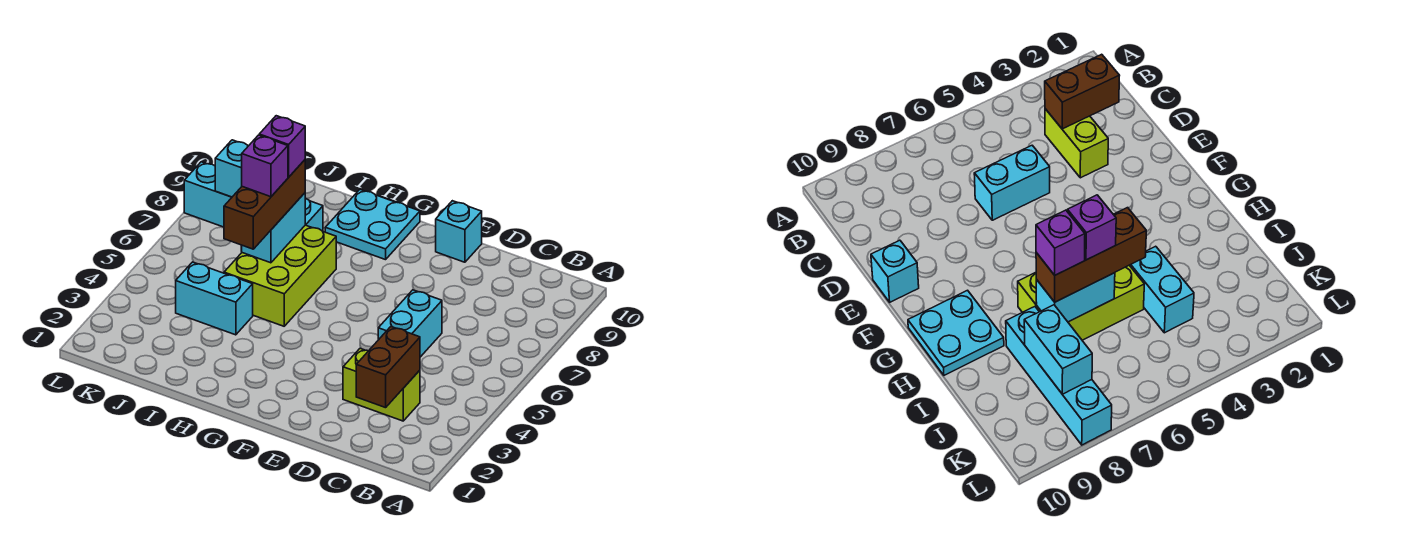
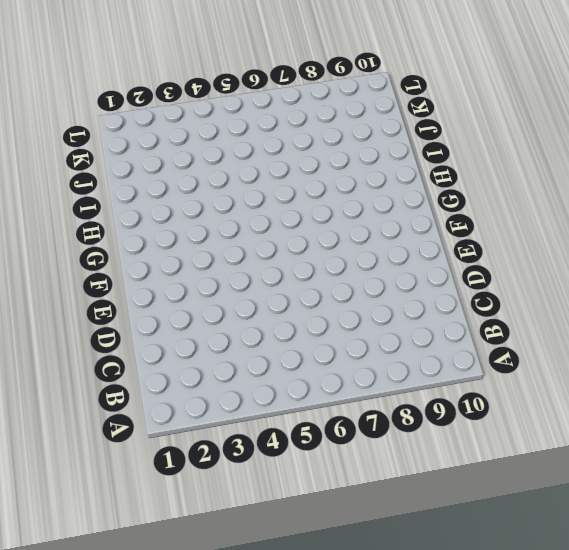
none -> lime 1x2 brick [343,348,420,421]
none -> cyan 1x2 brick [378,290,442,357]
none -> cyan 1x1 brick [436,201,482,262]

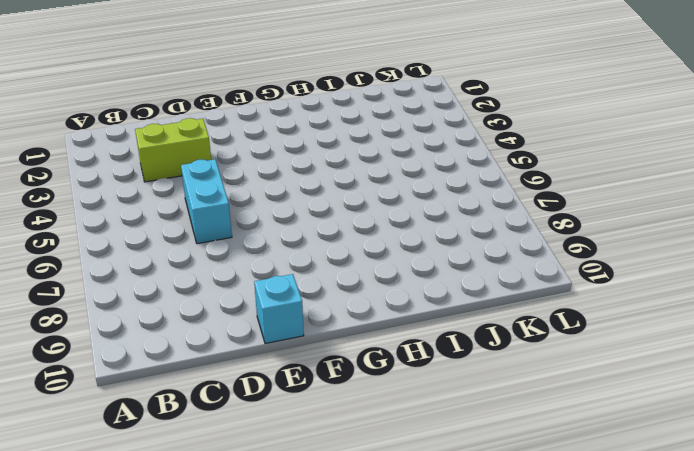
none -> cyan 2x2 plate [325,190,420,260]
none -> lime 2x3 brick [224,225,336,326]
none -> cyan 1x2 brick [176,262,253,335]

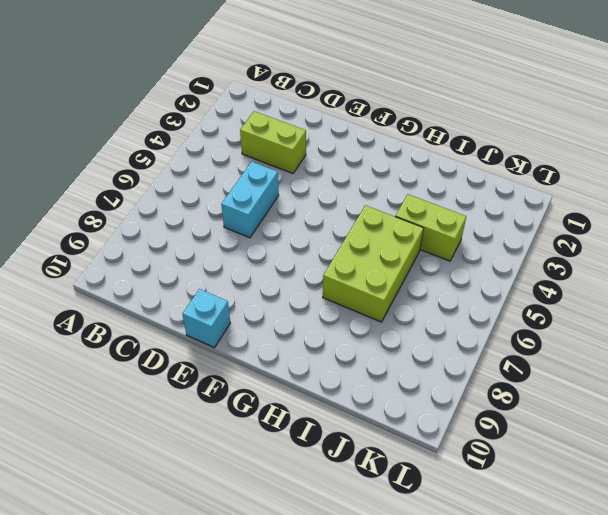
lime 1x2 brick [395,194,466,261] -> cyan 1x2 brick [176,262,253,335]
none -> cyan 2x2 plate [325,190,420,260]
none -> cyan 1x4 brick [184,162,323,231]
none -> brown 1x2 brick [356,327,420,408]

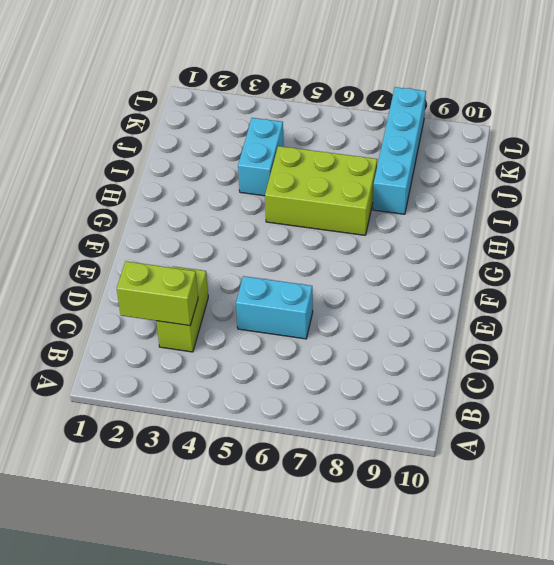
lime 1x2 brick [117,261,198,326] -> brown 1x2 brick [356,327,420,408]
none -> cyan 1x1 brick [436,201,482,262]
none -> cyan 2x2 plate [325,190,420,260]
none -> cyan 1x2 brick [242,193,305,263]

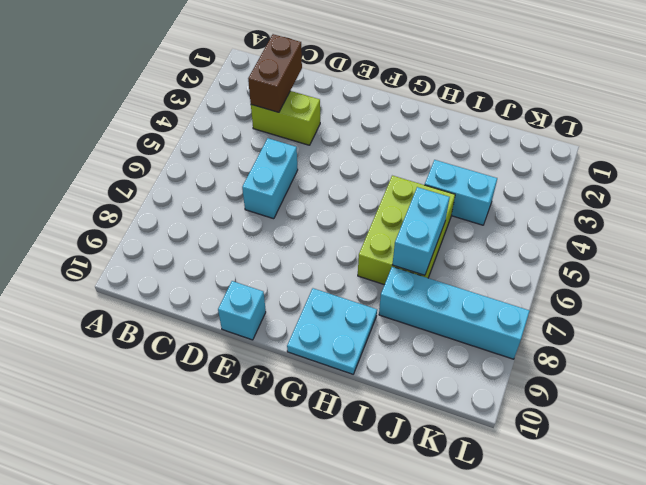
none -> cyan 1x2 brick [215,140,248,197]
none -> brown 1x3 brick [224,160,305,249]
none -> purple 1x1 brick [242,135,288,197]

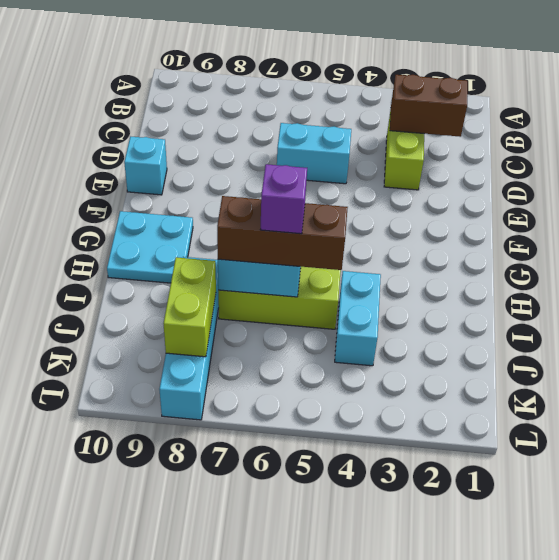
lime 1x2 brick [163,257,216,357] -> cyan 1x2 brick [215,140,248,197]
none -> purple 1x1 brick [259,116,305,177]

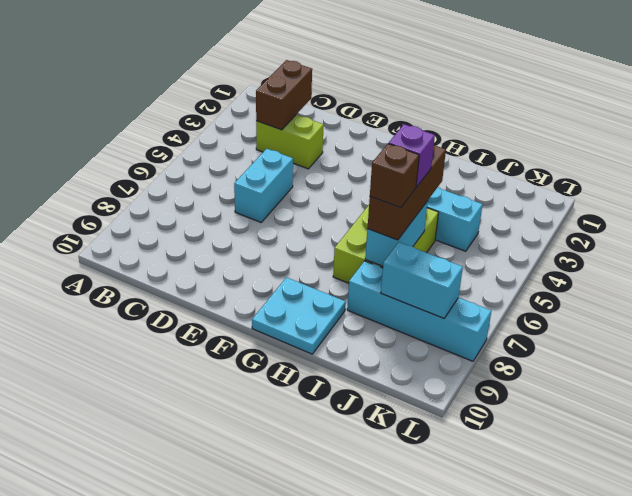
brown 1x1 brick [370,144,419,208] -> purple 1x1 brick [259,116,305,177]
none -> cyan 1x1 brick [436,201,482,262]

